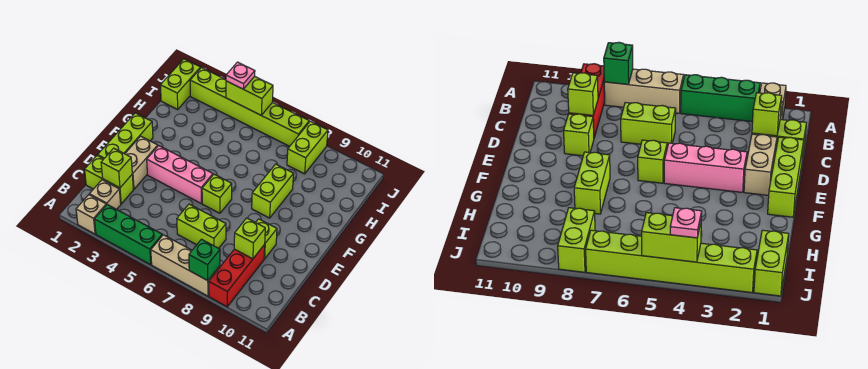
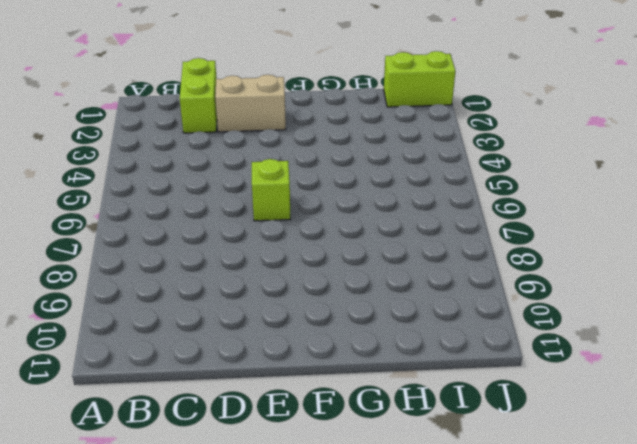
none -> tan 1x1 brick [76,195,106,234]
none -> green 1x3 brick [95,205,162,265]
none -> tan 1x3 brick [151,235,220,296]

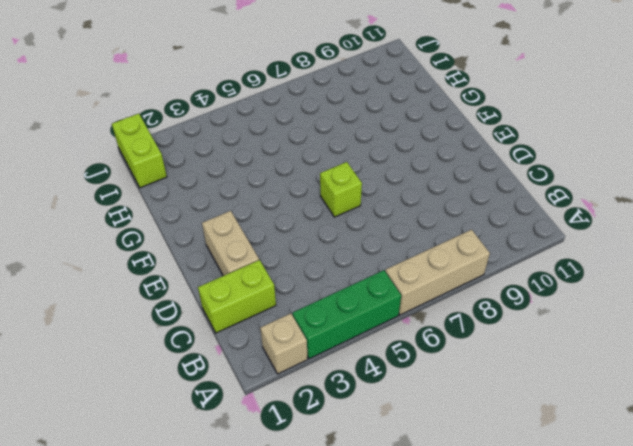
none -> red 1x3 brick [209,245,265,307]
none -> tan 1x1 brick [90,180,121,209]
none -> lime 1x2 brick [177,204,226,248]

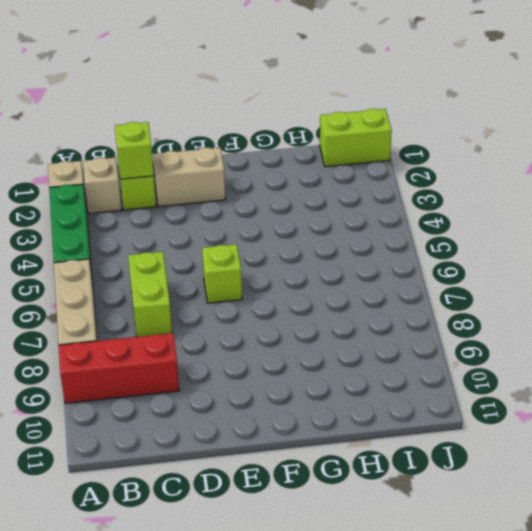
none -> lime 1x3 brick [98,113,153,159]
none -> lime 1x1 brick [256,219,277,259]
none -> pink 1x3 brick [147,146,213,203]

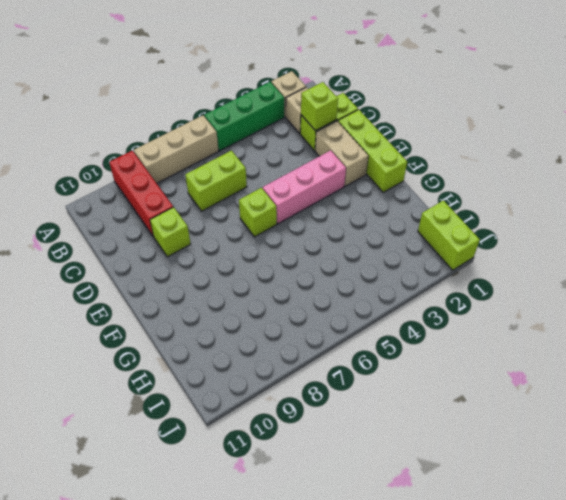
none -> lime 1x2 brick [252,164,294,218]
none -> lime 1x2 brick [287,121,328,174]
none -> lime 1x6 brick [190,68,309,146]

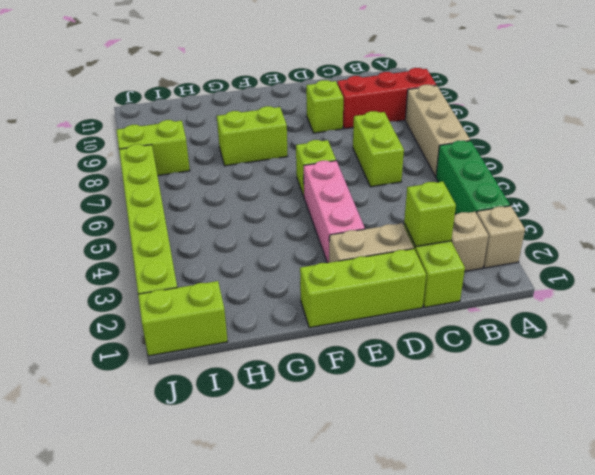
none -> green 1x1 brick [189,239,220,281]
none -> lime 1x1 brick [234,218,265,259]
none -> lime 1x2 brick [226,76,273,115]

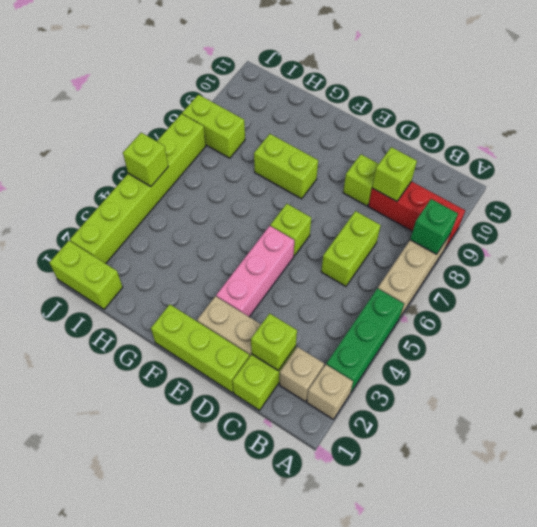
lime 1x1 brick [123,133,168,186] -> lime 1x2 brick [226,76,273,115]
none -> pink 1x1 plate [226,62,255,89]

